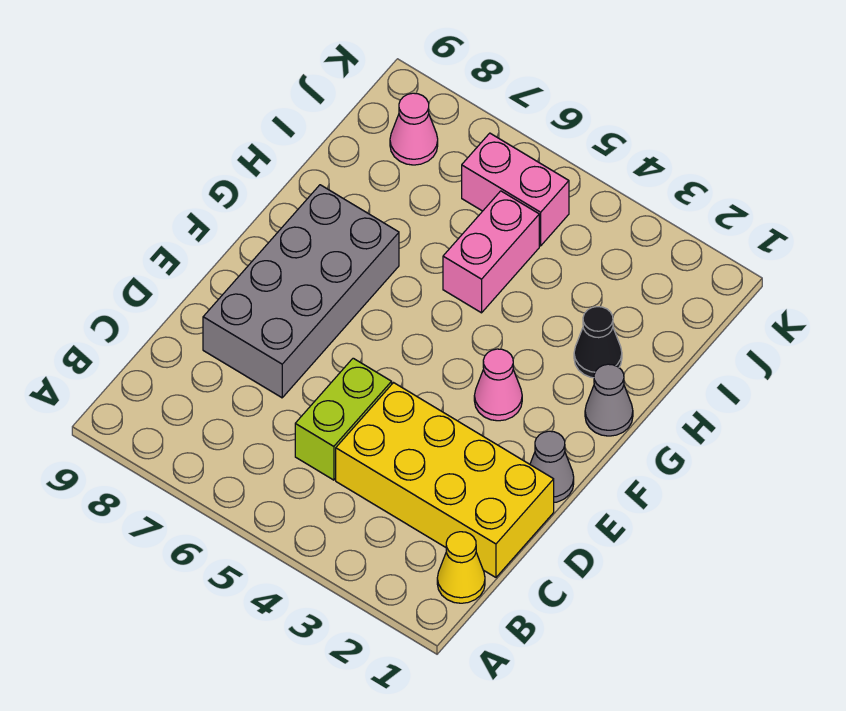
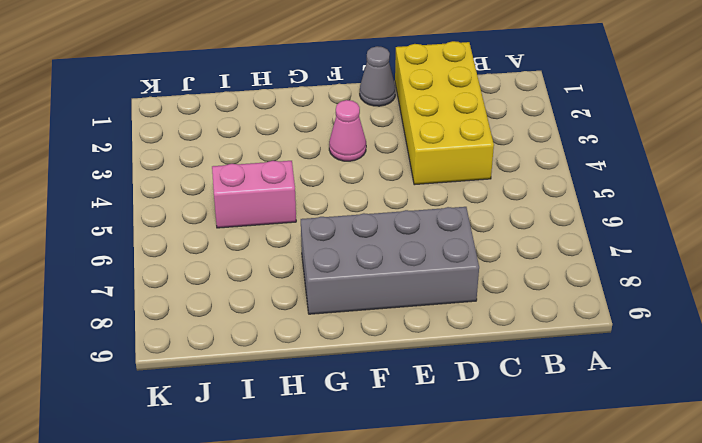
none -> yellow 1x1 cone [437,532,485,603]
none -> lime 1x2 brick [295,358,392,480]

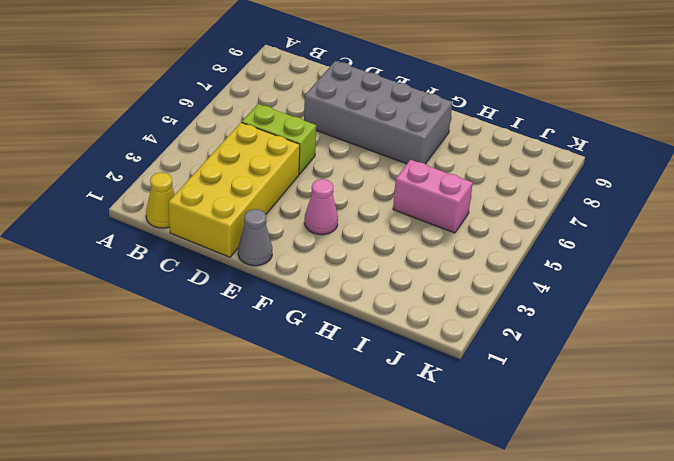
none -> grey 1x1 cone [585,364,633,436]
none -> black 1x1 cone [574,307,622,378]

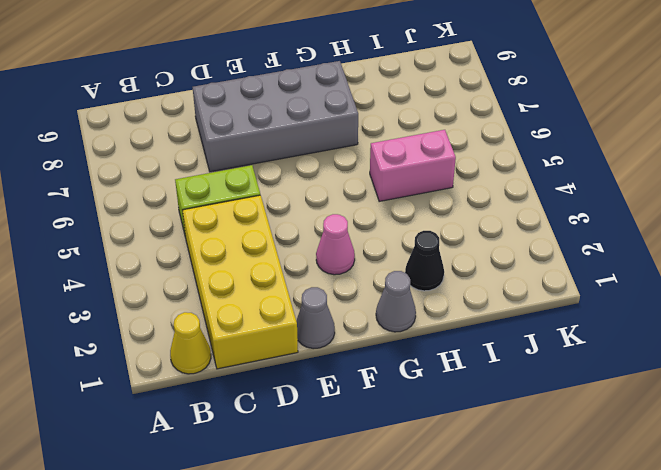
none -> pink 1x2 brick [462,133,569,246]
none -> pink 1x1 cone [390,93,438,165]

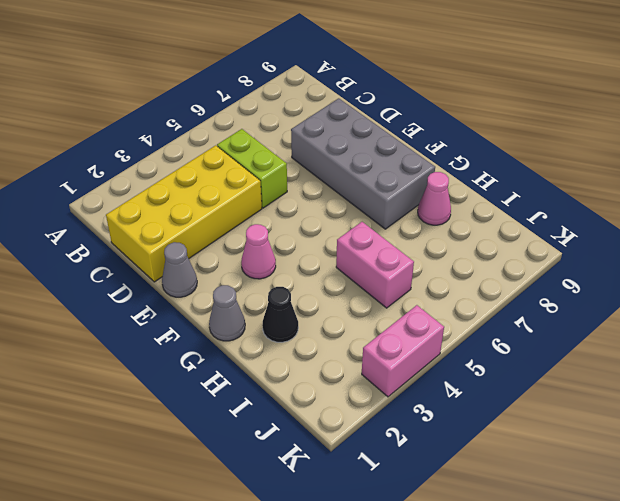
pink 1x1 cone [418,172,451,225] -> pink 1x1 cone moved to [390,93,438,165]
pink 1x2 brick [362,305,444,397] -> pink 1x2 brick moved to [462,133,569,246]
none -> yellow 1x1 cone [437,532,485,603]

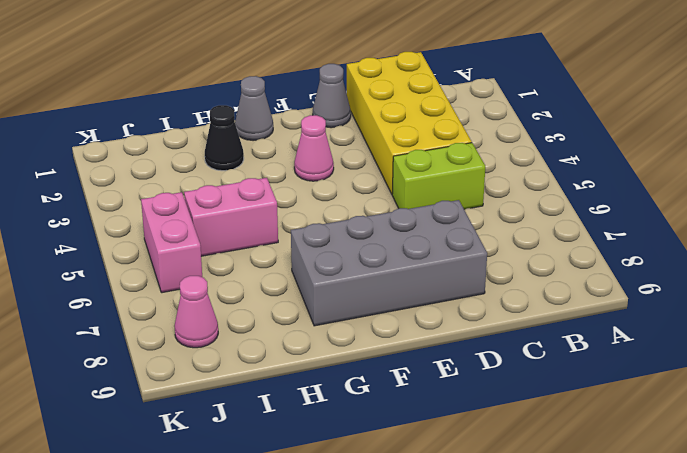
none -> yellow 1x1 cone [437,532,485,603]

